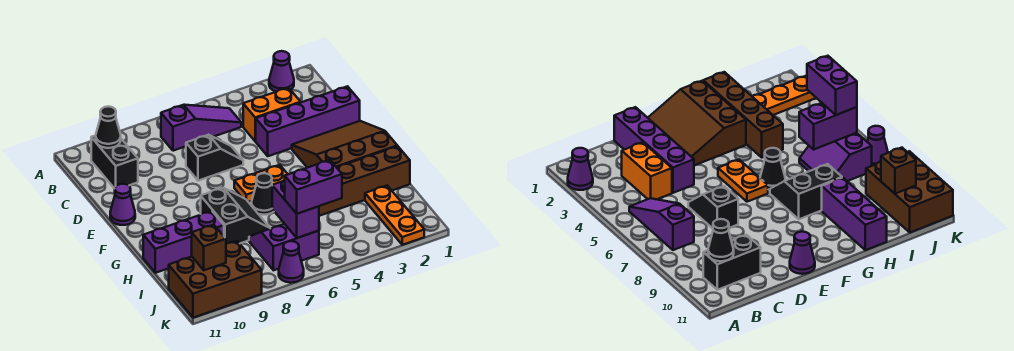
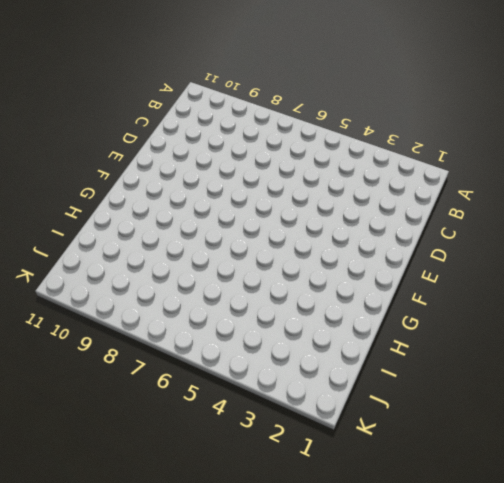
none -> purple 1x1 cone [269,51,294,92]
none -> purple 1x3 slope [161,105,241,151]
none -> black 1x2 brick [91,135,138,189]

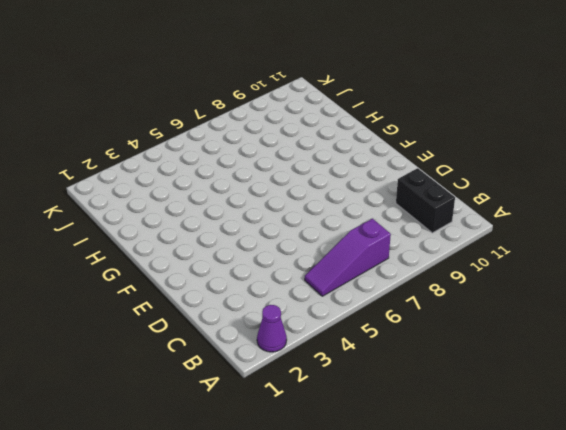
none -> orange 1x2 brick [243,88,301,141]
none -> purple 1x4 brick [256,86,360,156]
none -> black 1x2 slope [186,135,243,181]

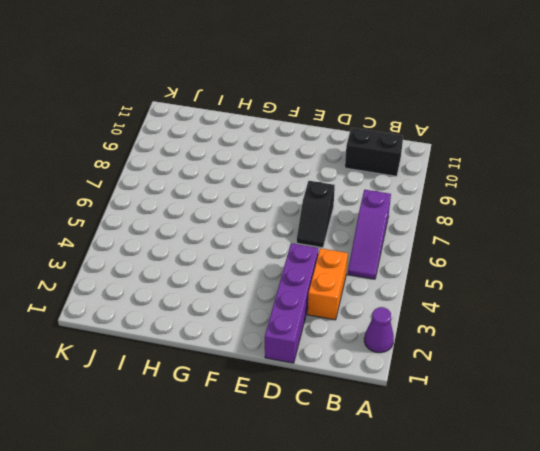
none -> brown 3x3 slope [292,121,397,168]
none -> purple 1x1 cone [110,184,135,225]
none -> orange 1x2 plate [234,165,288,202]

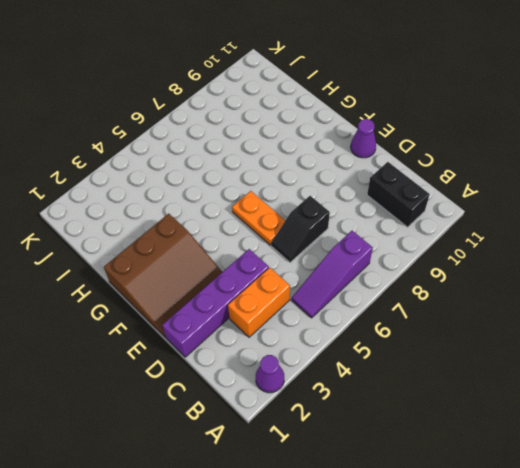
orange 1x2 plate [232,191,286,245] -> orange 1x2 plate turned to [234,165,288,202]
none -> black 1x1 cone [252,173,274,215]
none -> black 2x2 slope [201,188,270,244]
none -> brown 1x4 brick [319,146,410,216]

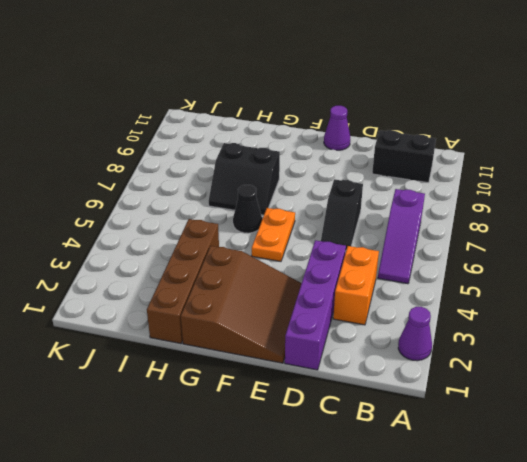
none -> purple 1x3 brick [143,211,224,273]
none -> orange 1x3 plate [365,186,424,245]
none -> purple 2x2 slope [249,224,319,270]

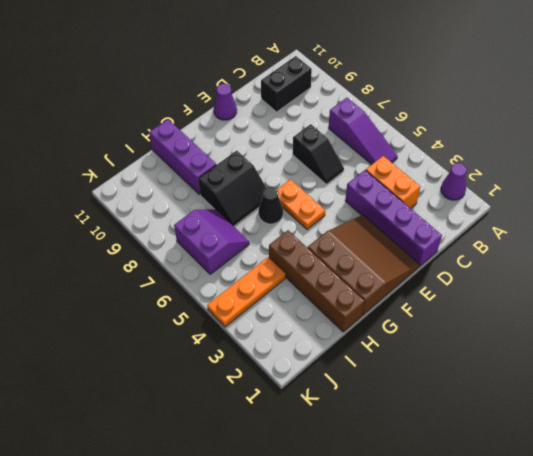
orange 1x3 plate [207,257,285,327] -> orange 1x3 plate moved to [365,186,424,245]
none -> brown 2x3 brick [169,241,262,318]
none -> purple 1x1 cone [279,241,304,283]
none -> black 1x1 cone [96,107,121,148]

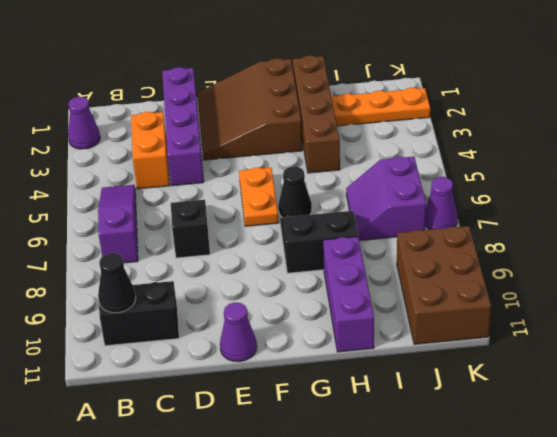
none -> purple 1x2 brick [272,180,319,238]
none -> brown 1x1 brick [192,225,226,270]
none -> purple 1x2 brick [285,160,342,214]

